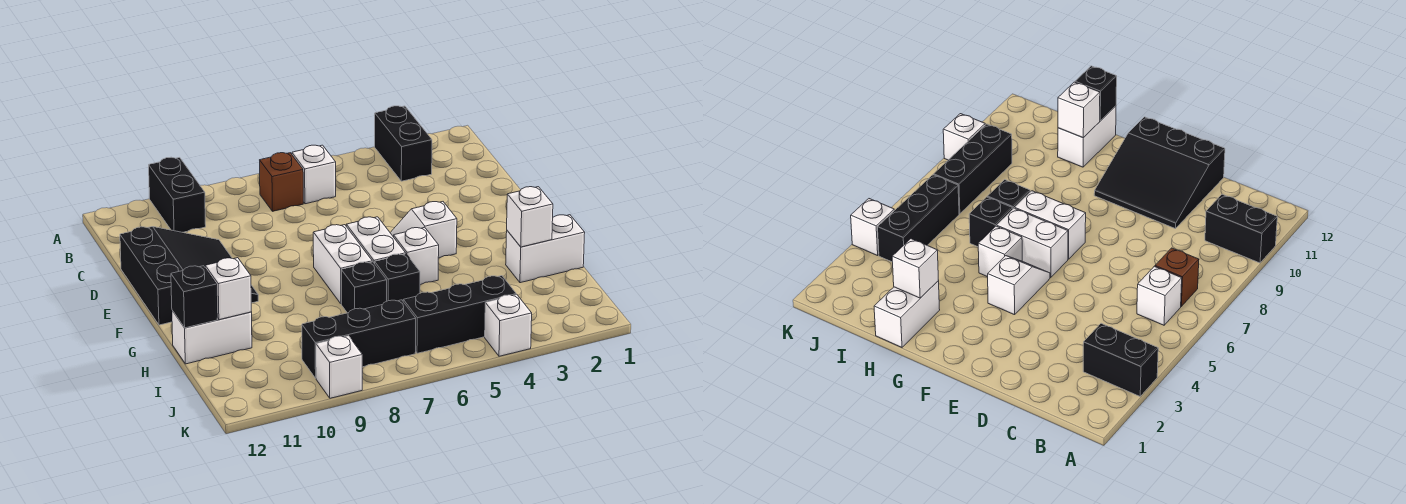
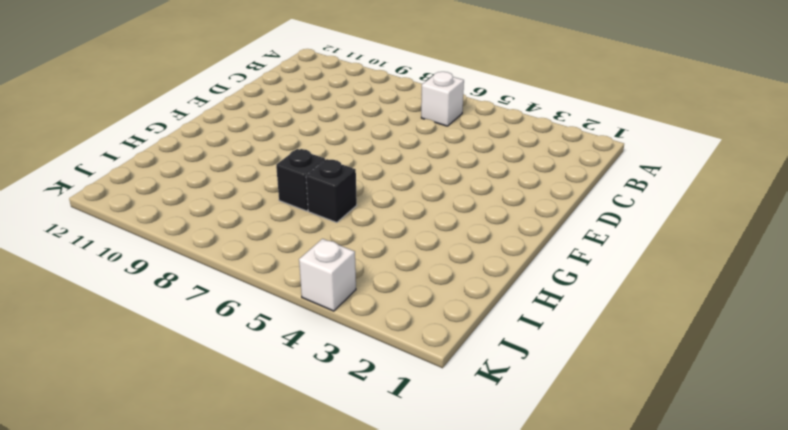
none -> black 1x2 brick [375,106,432,181]
none -> black 1x2 brick [149,157,206,232]
none -> brown 1x1 brick [260,153,303,211]

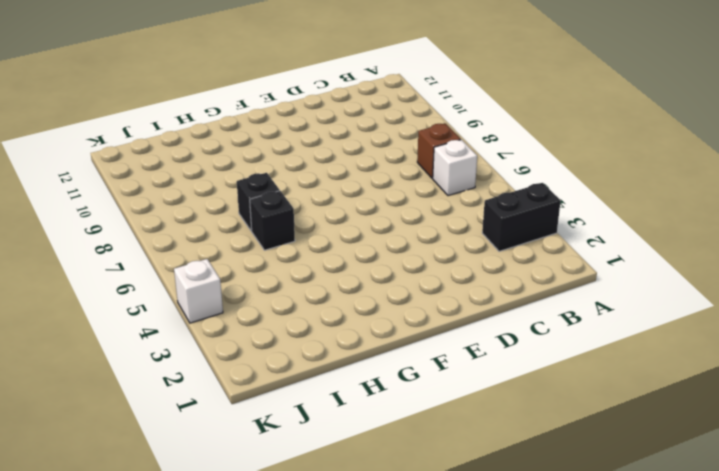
none -> black 1x2 brick [149,157,206,232]
none -> black 3x3 slope [120,227,258,325]
none -> white 1x2 slope [390,202,457,258]

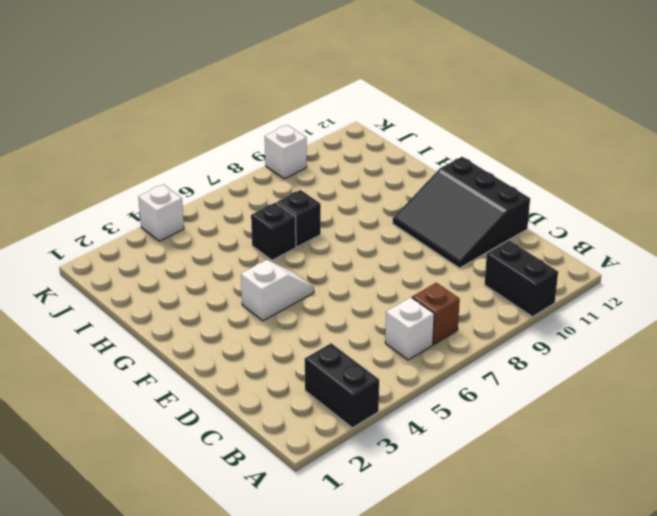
none -> white 1x2 brick [346,217,406,264]
none -> white 1x2 brick [313,225,372,303]
none -> white 1x1 brick [394,227,439,285]

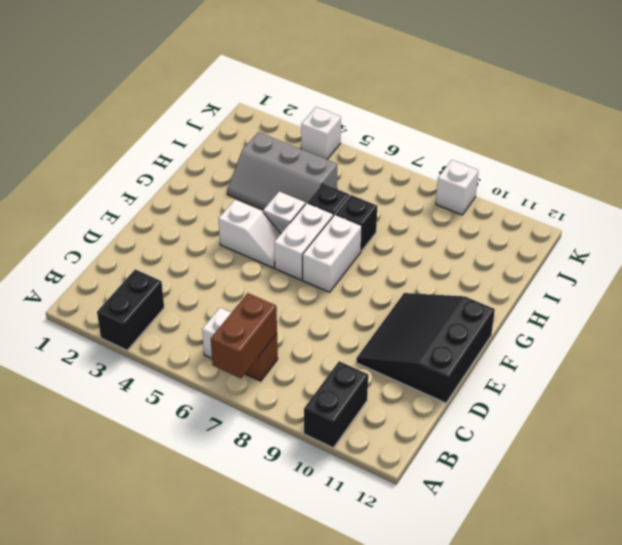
brown 1x2 brick [211,293,277,378] -> none
grey 2x3 slope [227,132,337,210] -> none
none -> white 1x2 brick [506,215,585,283]
none -> white 1x2 brick [172,311,252,364]
none -> black 1x3 brick [403,276,516,353]

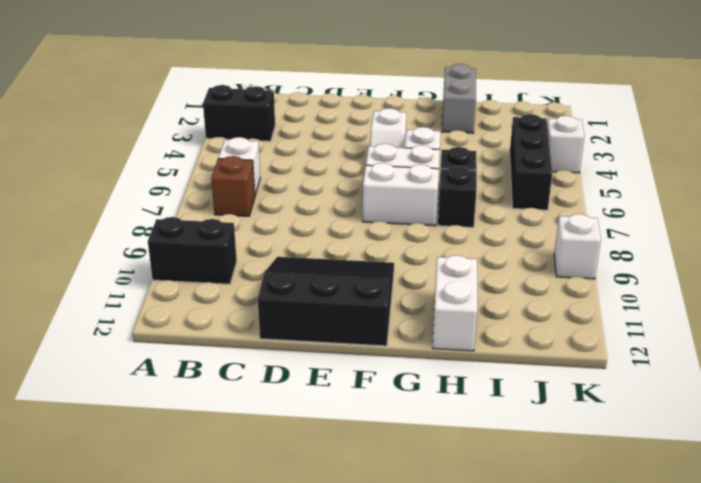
grey 1x2 brick [442,64,476,133] -> white 1x2 brick [506,215,585,283]
none -> black 1x3 brick [302,300,416,378]
none -> white 1x1 brick [507,187,553,247]
none -> white 1x1 brick [205,258,251,320]

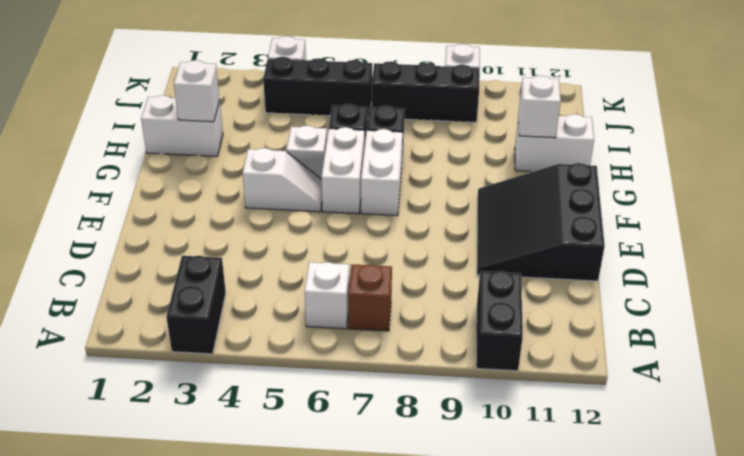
none -> black 1x1 brick [171,266,217,328]

